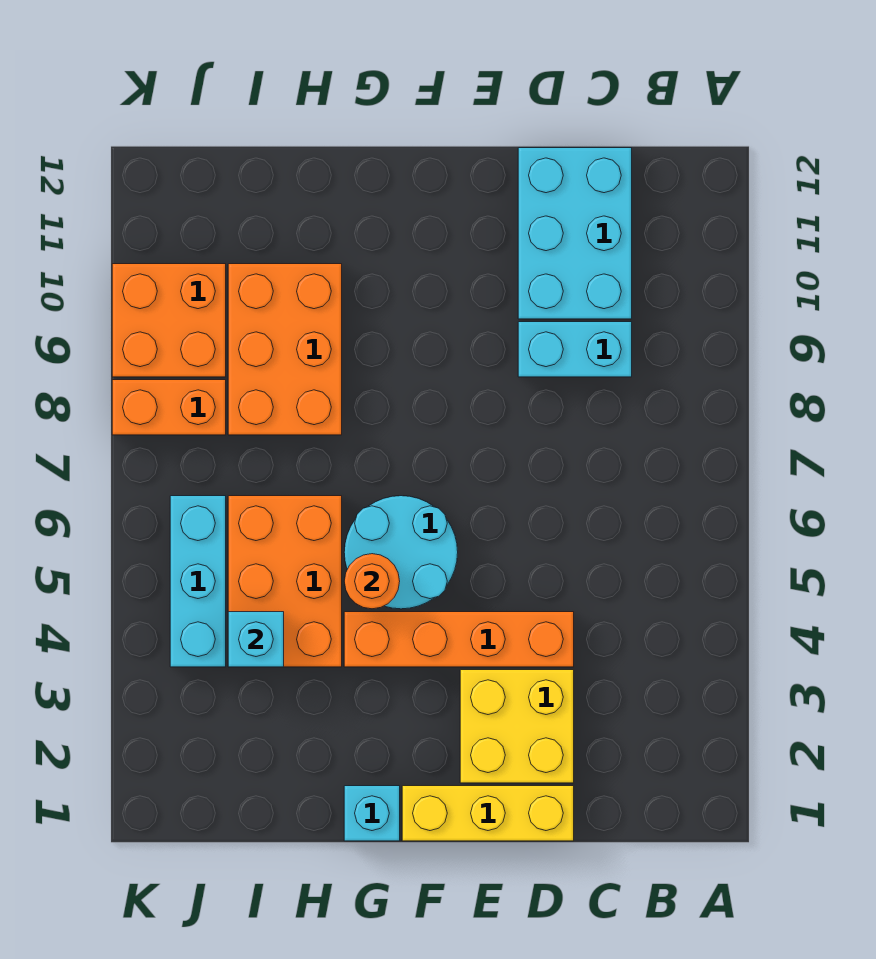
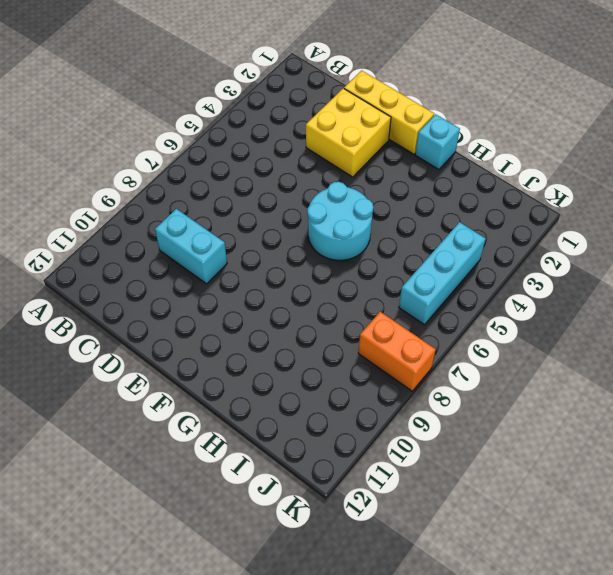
none -> cyan 2x3 brick [518,148,632,319]
none -> orange 1x4 brick [344,612,574,667]
none -> orange 2x3 brick [228,496,342,667]

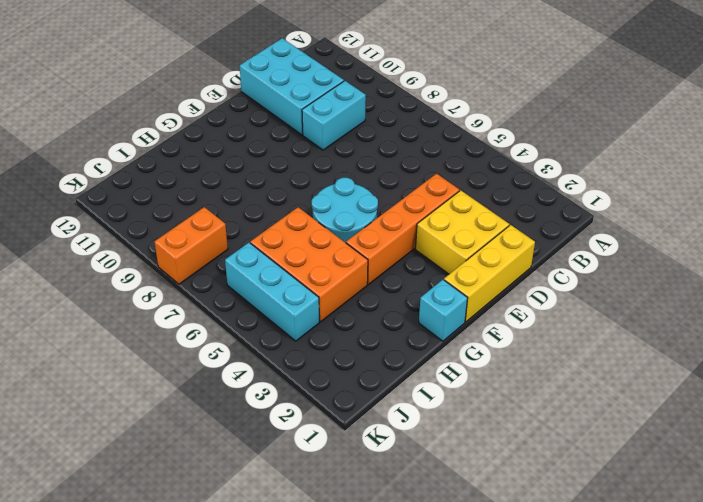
none -> orange 2x3 brick [228,264,342,435]
none -> orange 2x2 brick [112,264,226,377]
none -> orange 1x1 round brick [344,554,400,609]

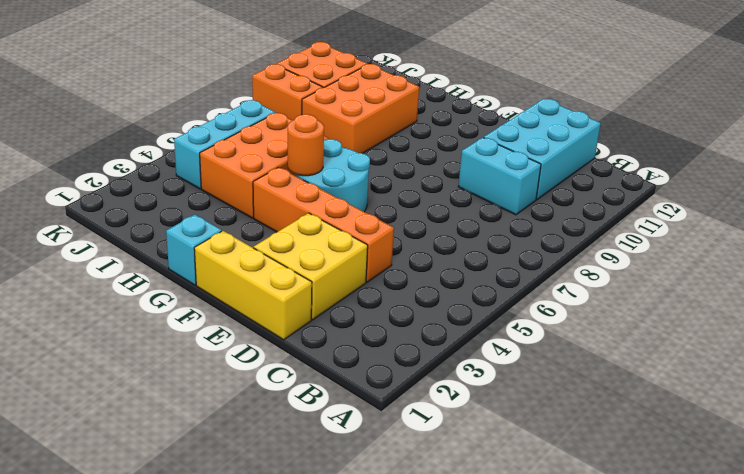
none -> cyan 1x1 brick [228,612,284,667]

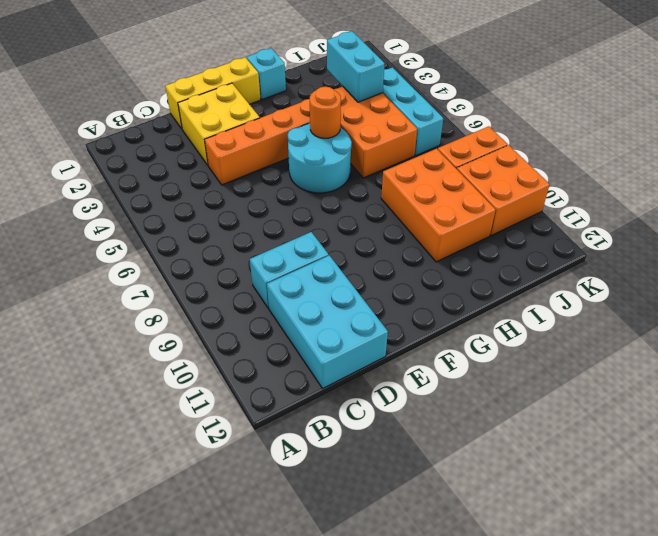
cyan 1x2 brick [327,31,385,102] -> cyan 1x1 brick [228,612,284,667]

